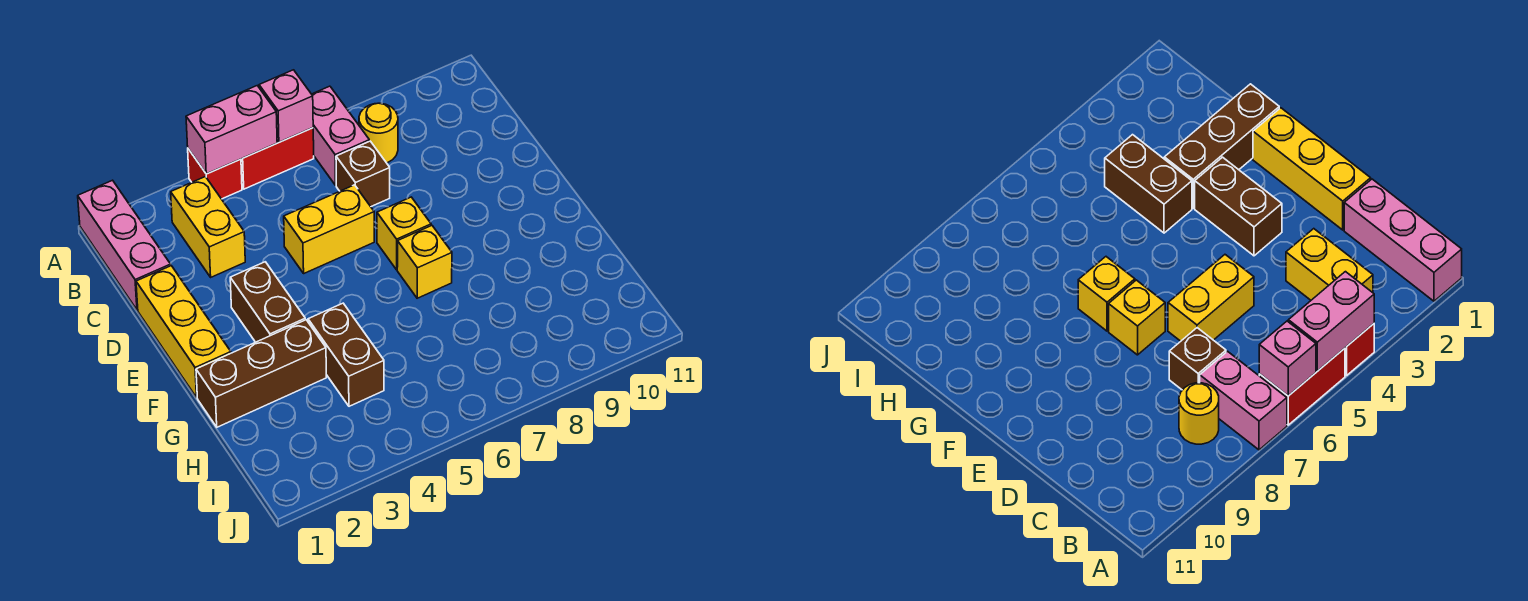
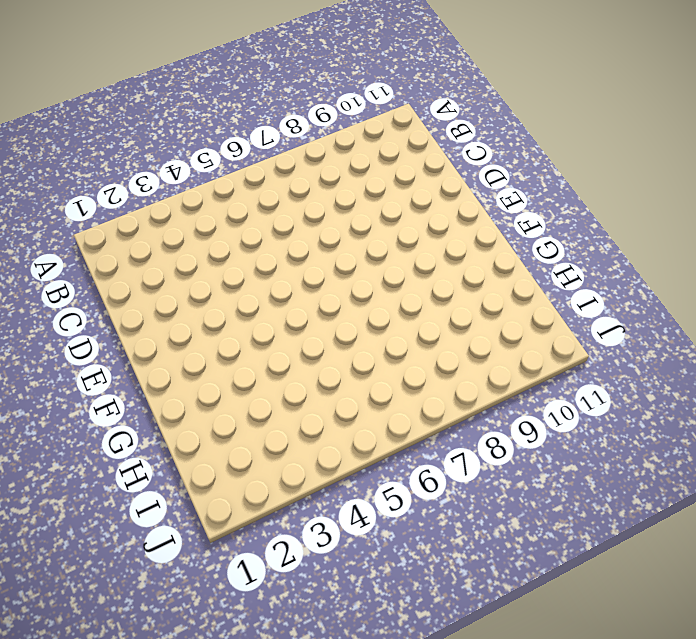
none -> pink 1x3 brick [78,180,171,310]
none -> red 1x1 brick [188,149,242,199]
none -> red 1x2 brick [241,128,314,189]

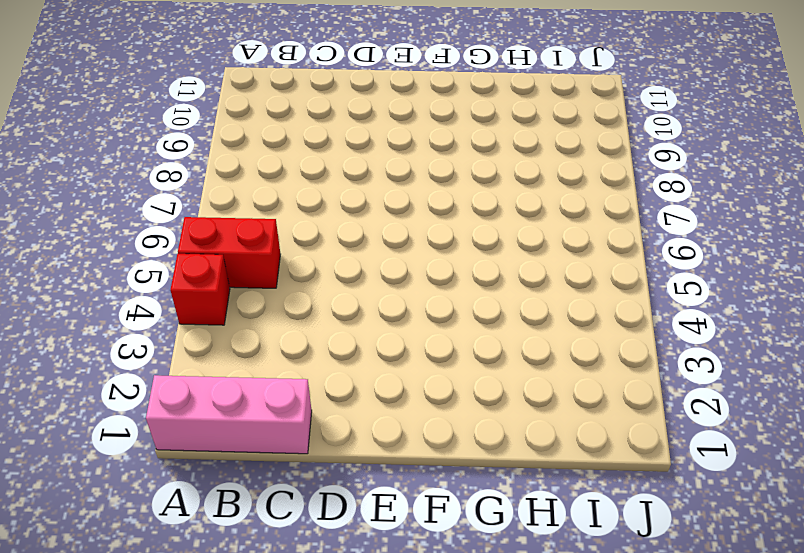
red 1x2 brick [178,217,280,288] -> red 1x2 brick turned to [241,128,314,189]
none -> pink 1x2 brick [312,86,369,185]
none -> yellow 1x2 brick [171,177,245,277]
none -> yellow 1x1 round brick [359,103,398,163]

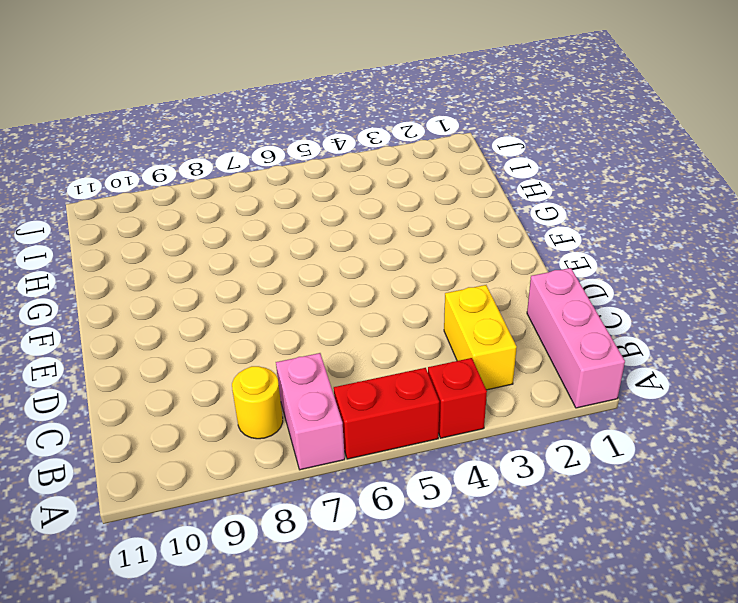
none -> brown 1x1 brick [336,141,390,207]
none -> yellow 1x3 brick [136,266,231,397]
none -> yellow 1x2 brick [284,185,374,273]

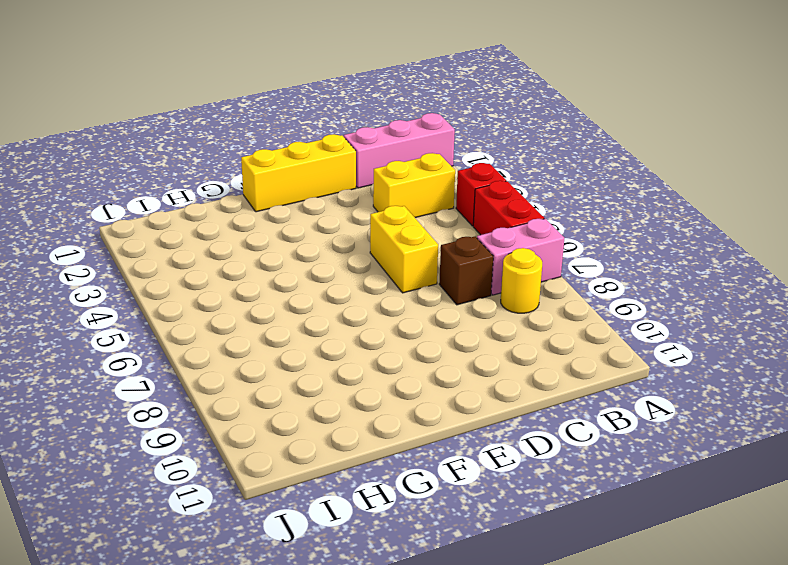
none -> brown 1x2 brick [230,262,305,342]
none -> yellow 1x1 brick [377,197,431,270]
none -> yellow 1x1 brick [397,226,452,298]

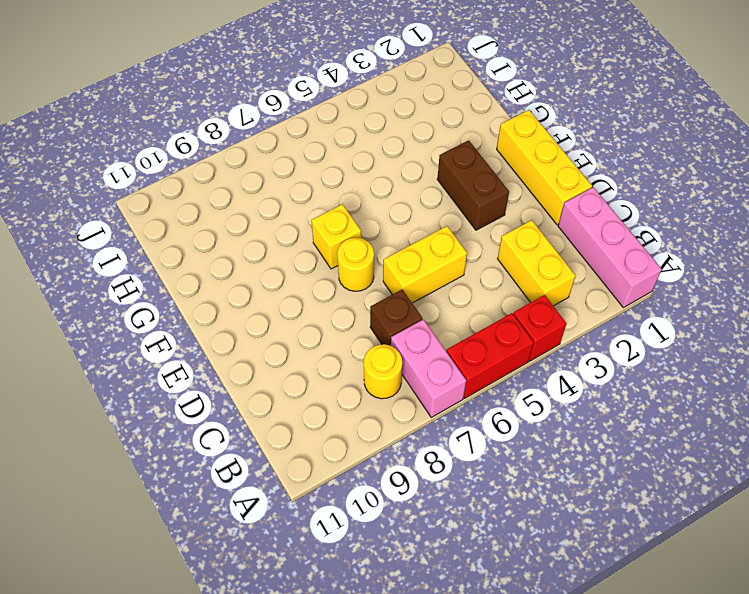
yellow 1x1 round brick [337,238,374,291] -> yellow 1x1 brick [377,197,431,270]
none -> brown 1x3 brick [196,320,326,427]
none -> brown 1x2 brick [308,303,384,406]
none -> pink 1x2 brick [186,86,277,174]

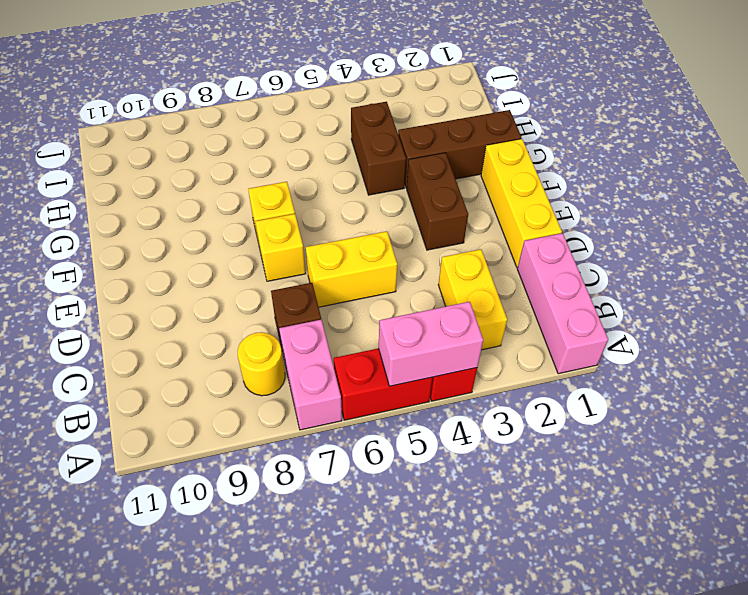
none -> pink 1x1 brick [259,70,313,142]

